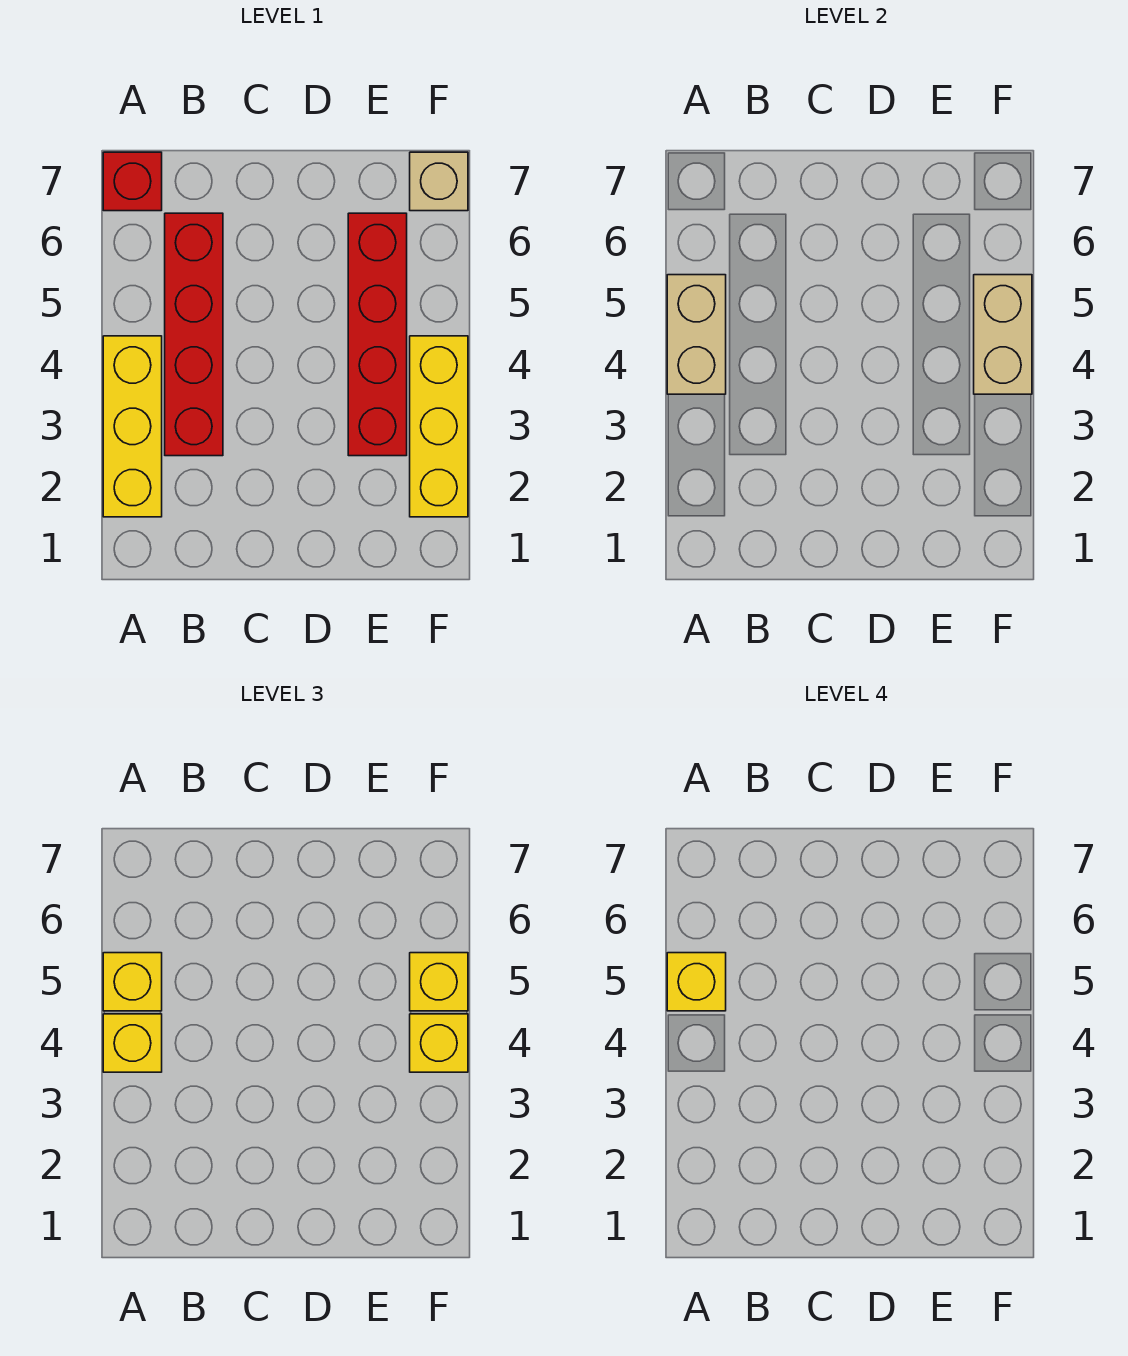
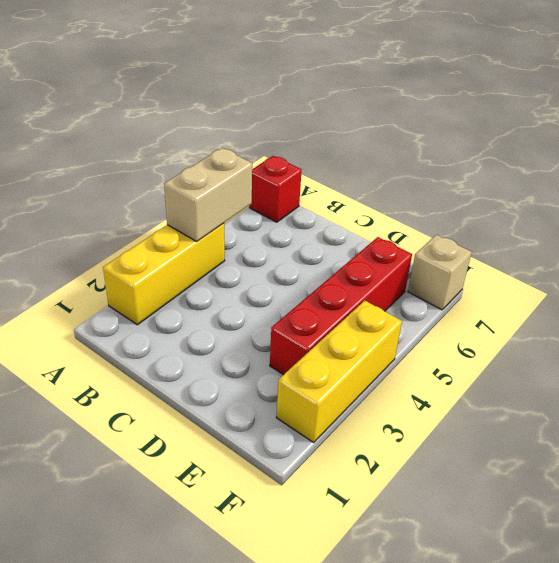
none -> red 1x4 brick [165,213,223,456]
none -> tan 1x2 brick [974,275,1032,394]
none -> yellow 1x1 brick [103,1014,162,1072]

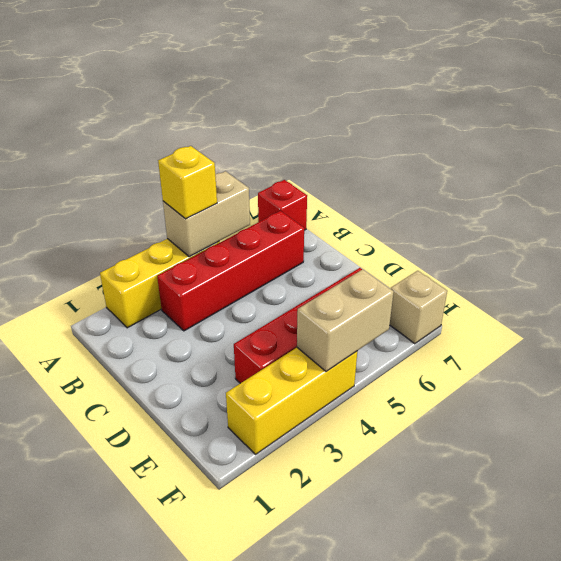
none -> yellow 1x1 brick [103,953,162,1011]
none -> yellow 1x1 brick [410,1014,468,1072]
none -> yellow 1x1 brick [410,953,468,1011]

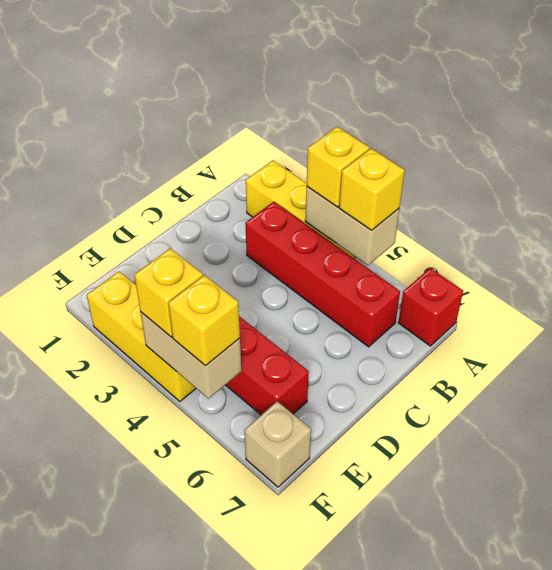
none -> yellow 1x1 brick [667,953,726,1011]

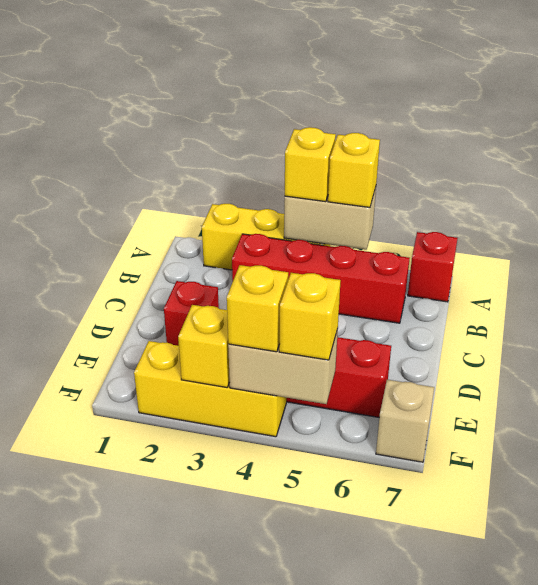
red 1x1 brick [164,281,219,346] -> none
yellow 1x1 brick [178,305,230,387] -> yellow 1x1 brick moved to [667,953,726,1011]

